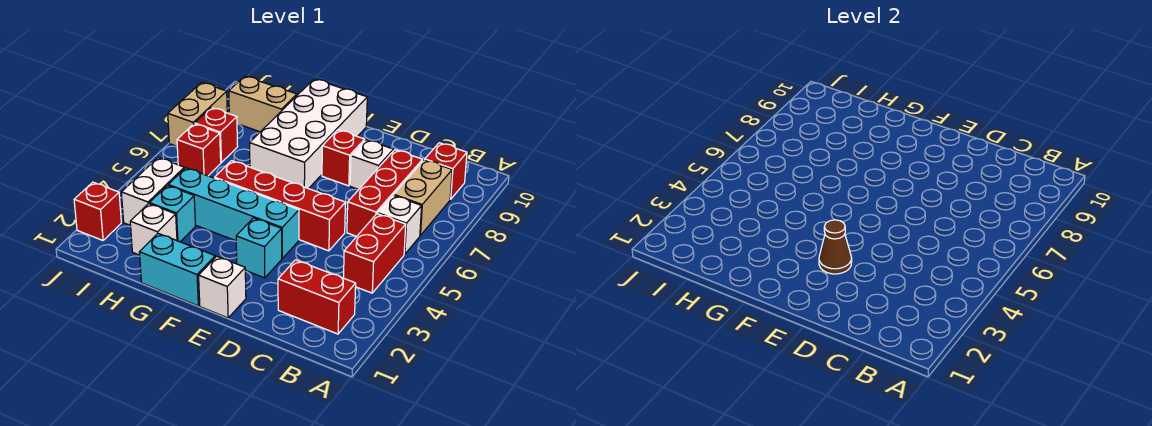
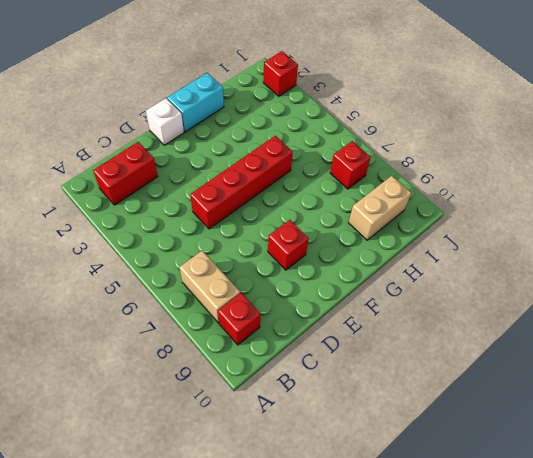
none -> red 1x2 brick [344,214,406,293]
none -> white 1x1 brick [378,195,422,254]
none -> red 1x3 brick [347,150,423,236]

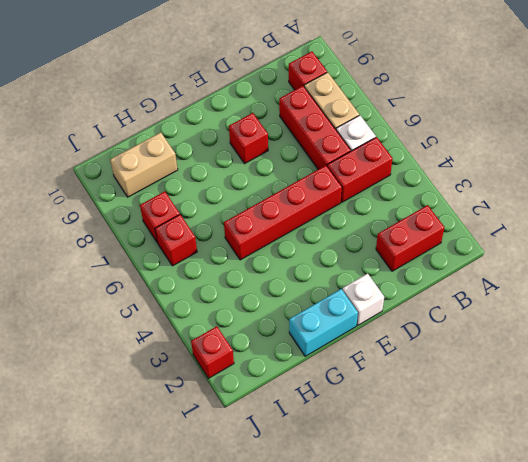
red 1x2 brick [327,137,393,202] -> red 1x2 brick turned to [344,214,406,293]
none -> white 1x1 brick [350,140,393,190]
none -> cyan 1x1 brick [236,218,282,278]
none -> cyan 1x4 brick [168,168,299,258]

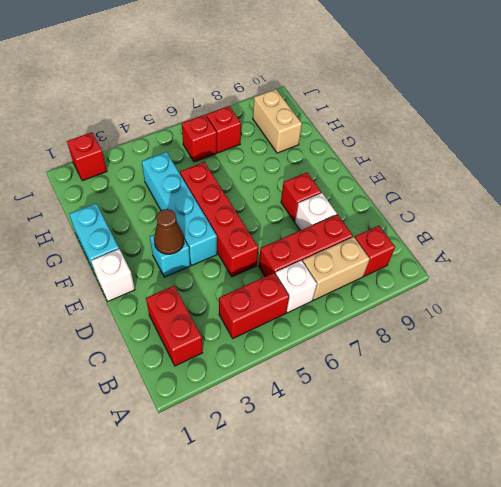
none -> white 2x4 brick [250,79,367,189]
none -> white 1x1 brick [130,204,177,255]
none -> cyan 1x1 brick [150,186,196,242]

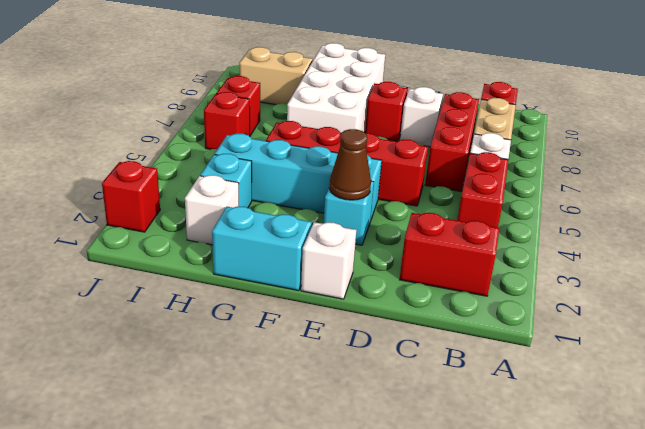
none -> white 1x2 brick [121,158,184,226]
none -> tan 1x2 brick [168,82,227,146]

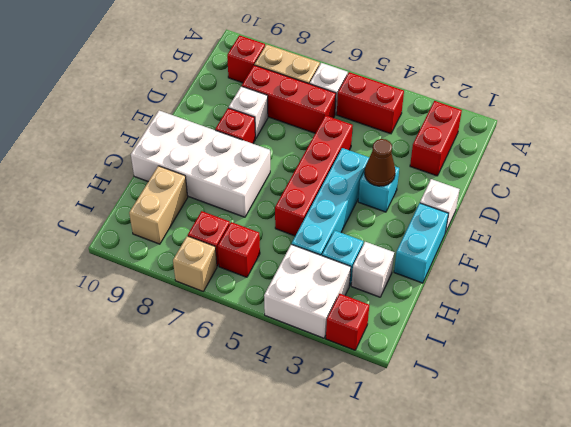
white 2x2 brick [264,244,351,338] -> white 1x2 brick [121,158,184,226]
tan 1x1 brick [173,236,217,291] -> tan 1x2 brick [168,82,227,146]

